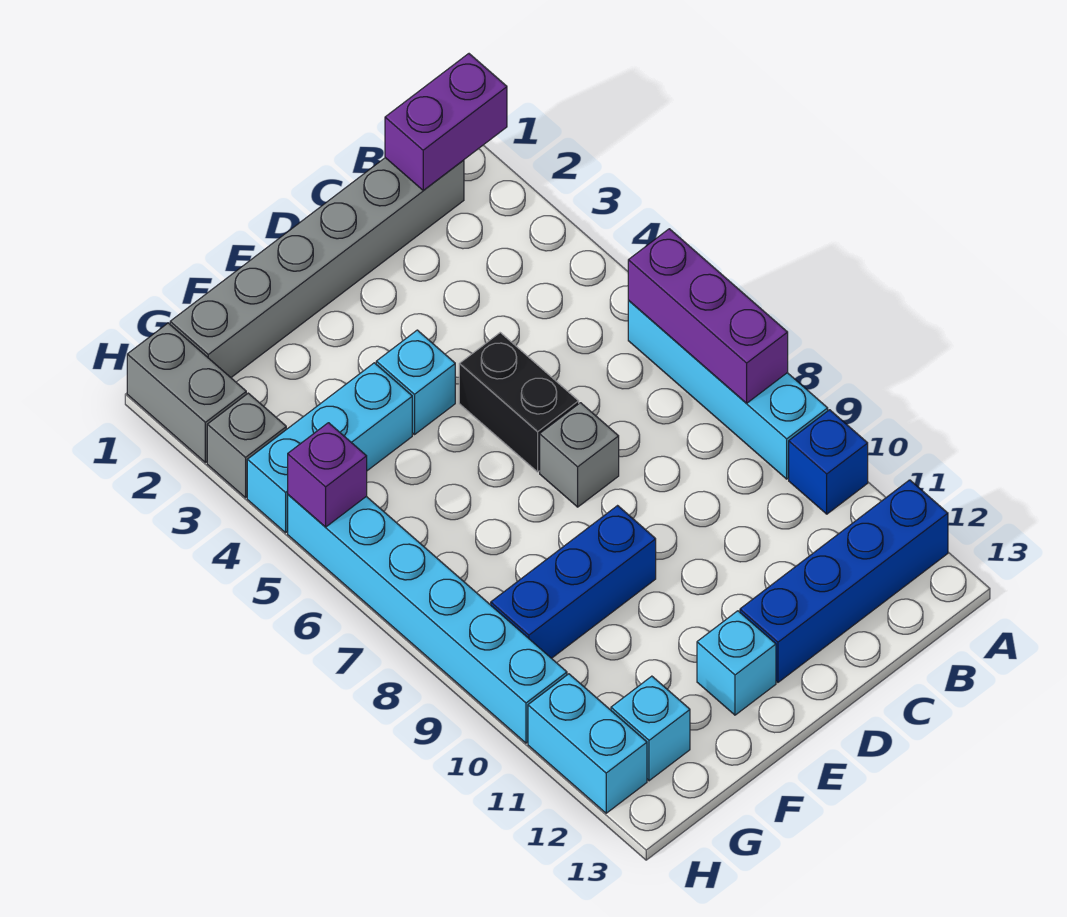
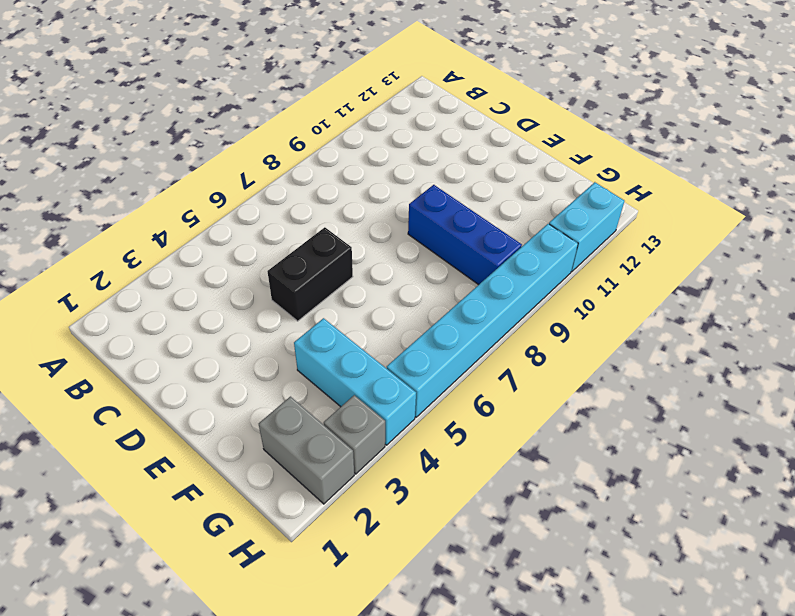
grey 1x2 brick [259,397,354,504] -> grey 1x2 brick turned to [127,323,246,463]
none -> cyan 1x4 brick [628,301,828,479]
none -> blue 1x1 brick [789,410,868,514]
none -> blue 1x4 brick [740,480,948,682]

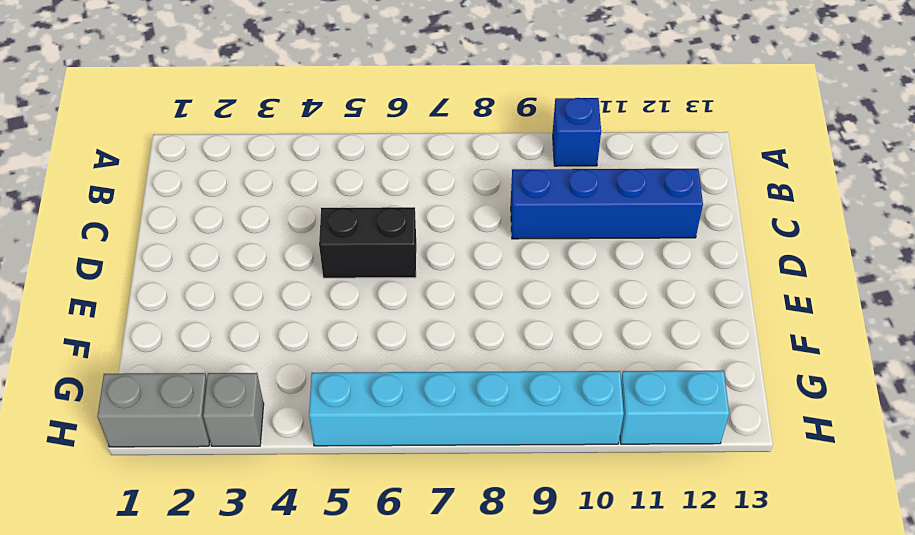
blue 1x4 brick [511,169,703,239] -> blue 1x4 brick turned to [740,480,948,682]
none -> cyan 1x4 brick [628,301,828,479]
none -> grey 1x6 brick [170,158,464,377]
none -> grey 1x1 brick [540,403,619,507]

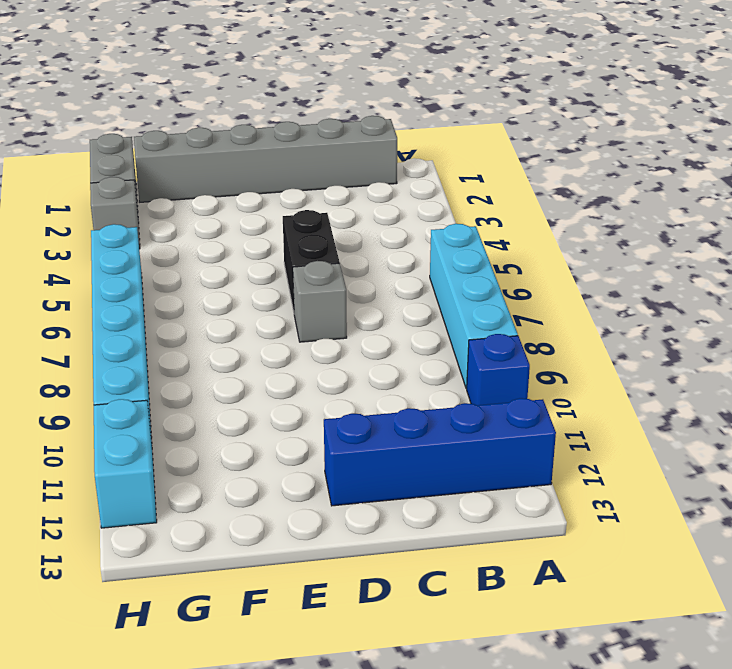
none -> cyan 1x1 brick [376,330,455,435]
none -> blue 1x3 brick [491,506,656,658]
none -> cyan 1x1 brick [697,611,776,715]

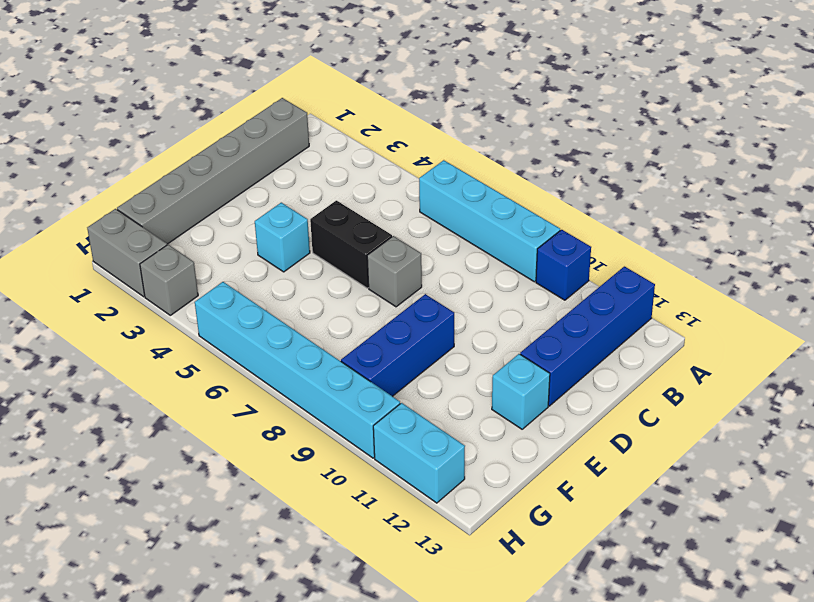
none -> cyan 1x3 brick [247,363,412,533]
none -> cyan 1x1 brick [611,676,690,781]
none -> purple 1x2 brick [385,54,507,191]

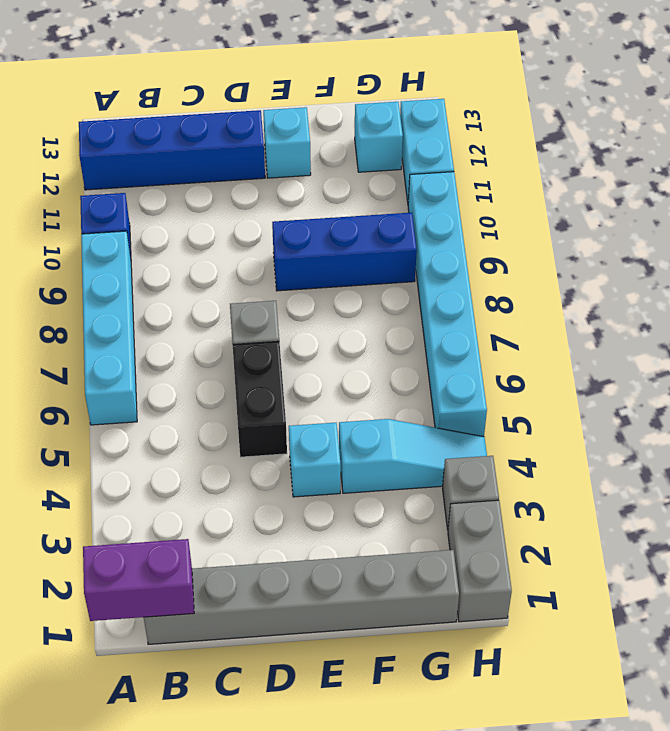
cyan 1x3 slope [339,419,487,493] -> cyan 1x3 brick [247,363,412,533]
none -> purple 1x3 brick [628,229,788,403]
none -> purple 1x1 brick [288,423,367,527]

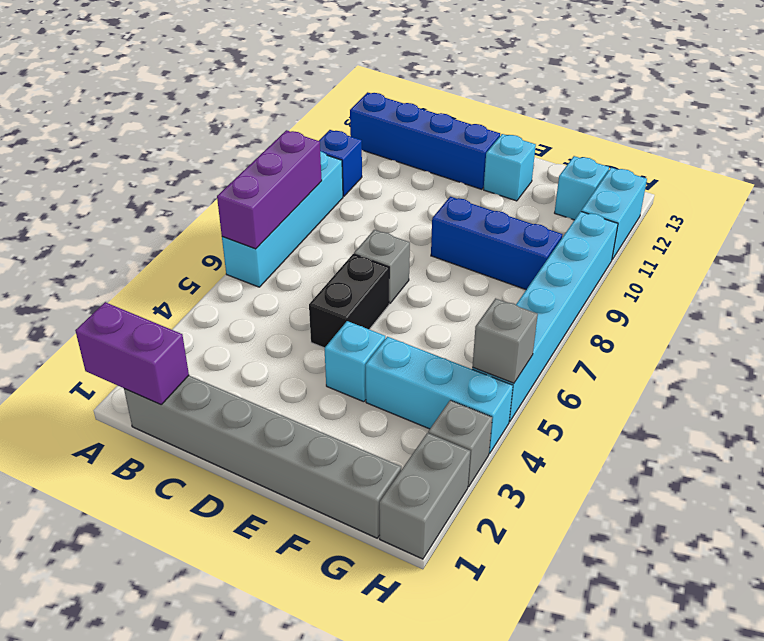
grey 1x1 brick [472,298,538,383] -> purple 1x1 brick [288,423,367,527]

